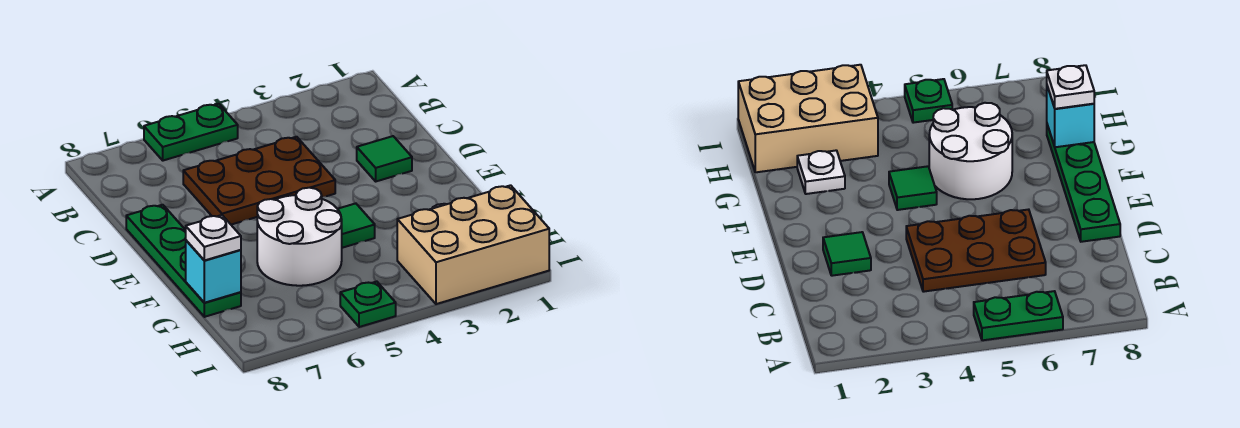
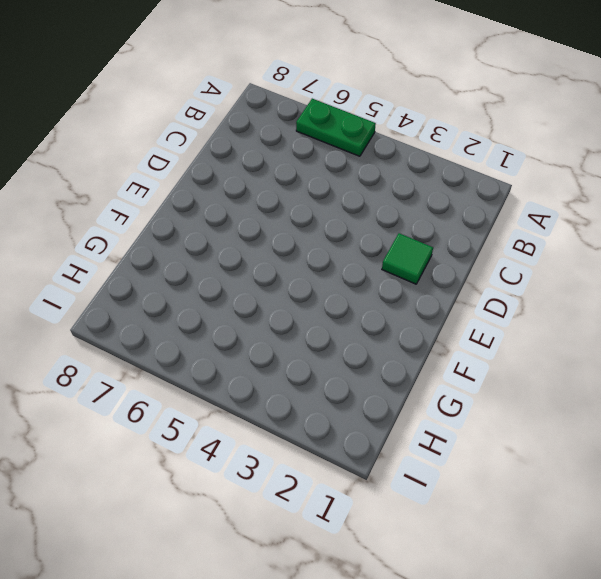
none -> brown 2x3 plate [183,137,335,225]
none -> green 1x4 plate [126,205,241,317]

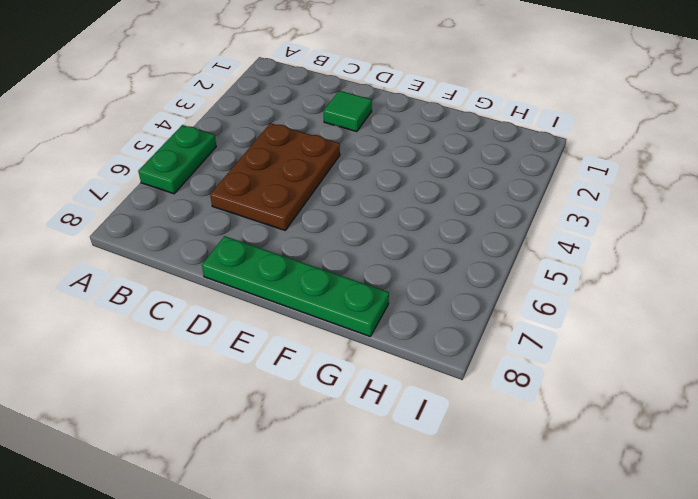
none -> green 1x1 tile [338,203,375,248]
none -> white 2x2 round brick [257,188,342,286]

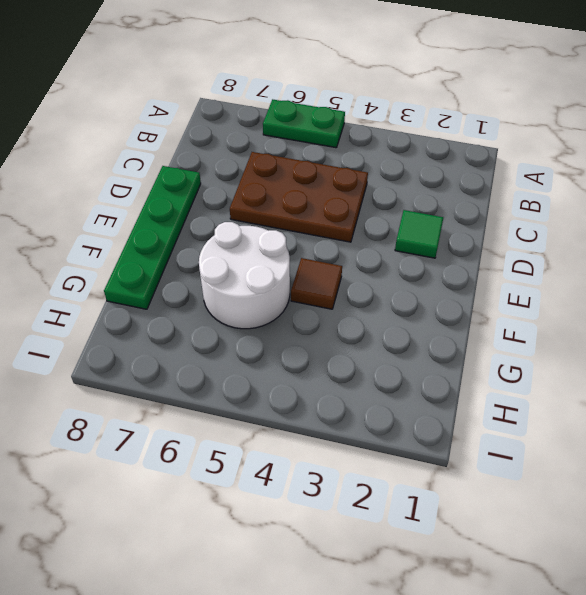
brown 1x1 tile [291,258,342,309] -> green 1x1 tile [338,203,375,248]
none -> white 1x1 plate [797,150,845,194]
none -> tan 2x3 brick [397,185,549,304]

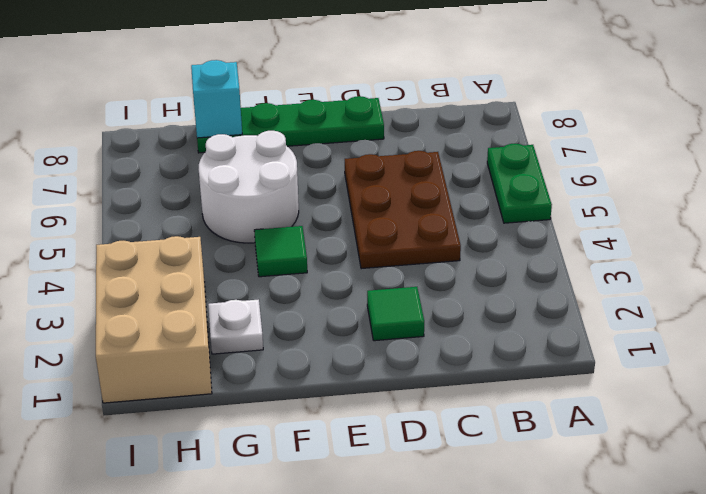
none -> green 1x1 plate [340,282,396,327]
none -> white 1x1 plate [186,215,241,260]

